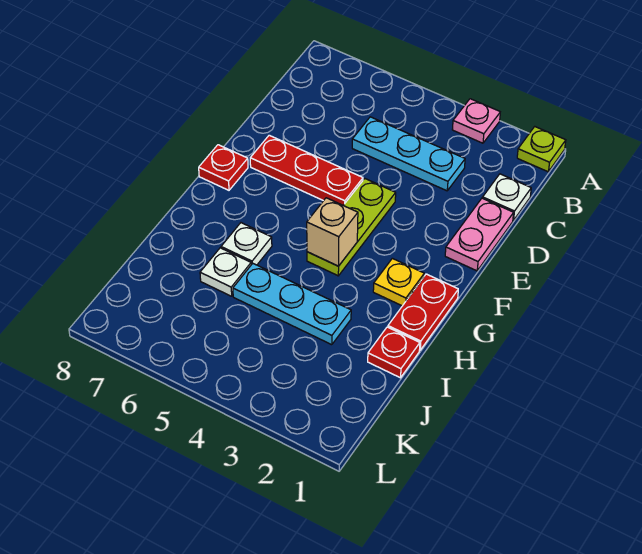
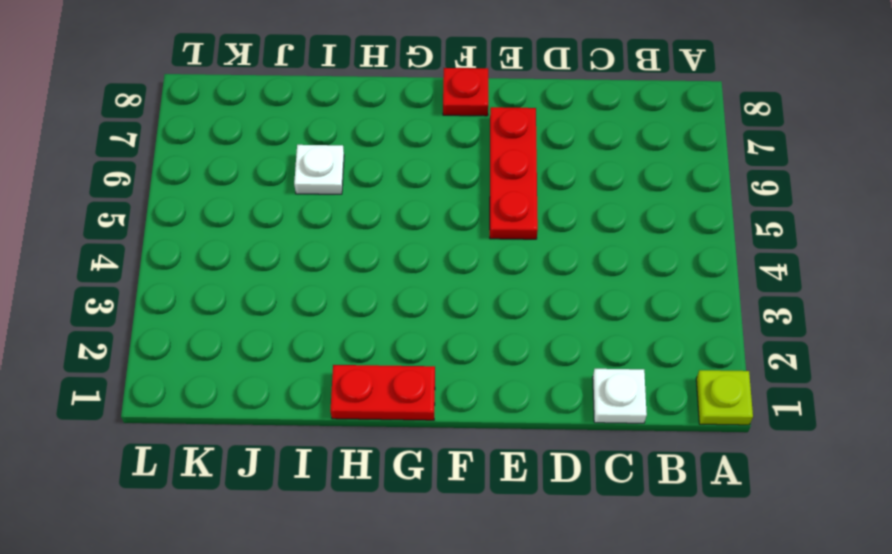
none -> pink 1x1 plate [452,99,500,143]
none -> cyan 1x3 plate [352,117,465,191]
none -> pink 1x2 plate [445,198,514,271]

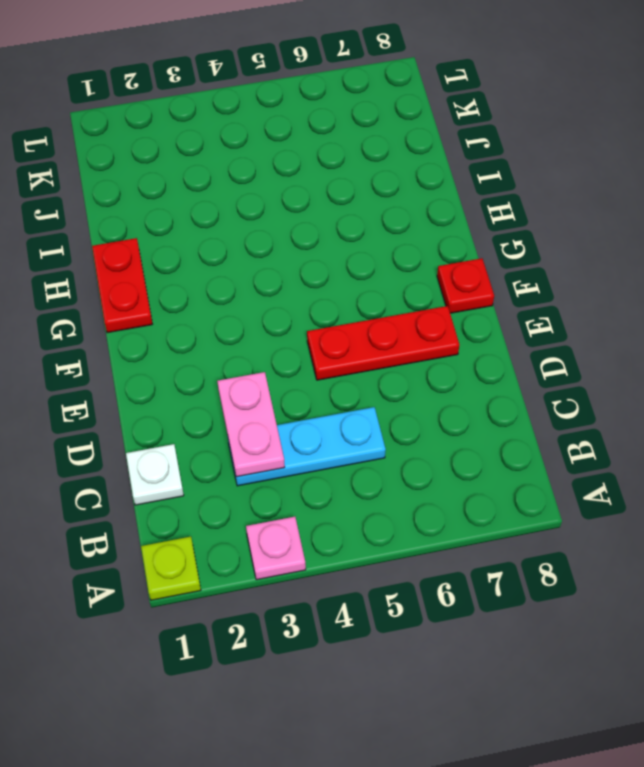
pink 1x2 plate [217,372,285,477] -> pink 1x2 plate moved to [445,198,514,271]
none -> lime 1x3 plate [307,179,396,276]
none -> yellow 1x1 plate [373,258,424,306]
none -> white 1x1 plate [221,223,272,265]

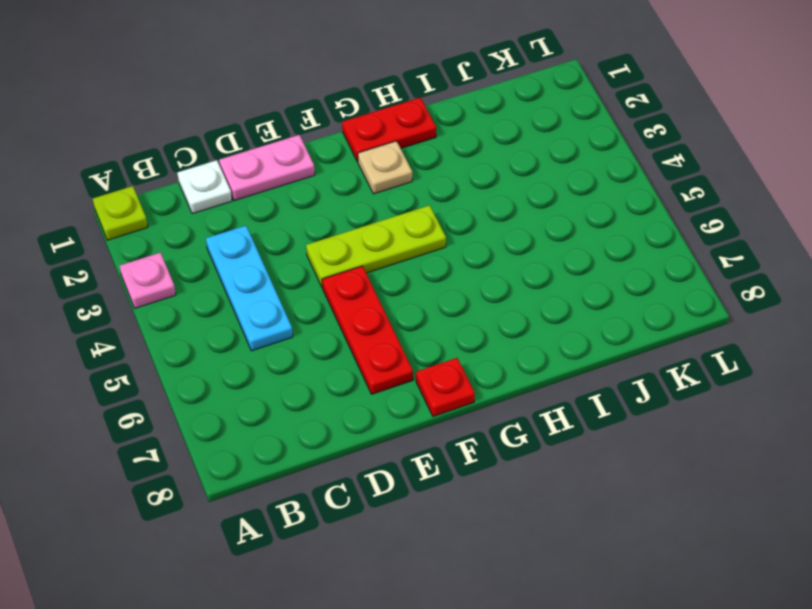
tan 1x1 plate [358,141,412,194] -> yellow 1x1 plate [373,258,424,306]
none -> white 1x1 plate [221,223,272,265]
none -> red 1x1 plate [368,327,420,378]
none -> cyan 1x3 plate [233,263,351,345]

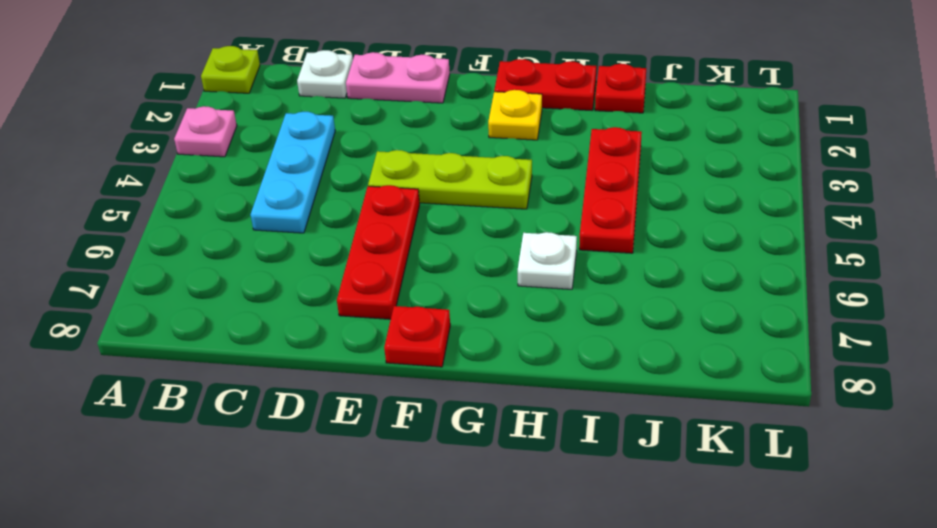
red 1x3 plate [579,127,642,253] -> cyan 1x3 plate [233,263,351,345]
none -> white 1x1 plate [200,248,251,296]
none -> tan 1x1 brick [307,198,358,266]

